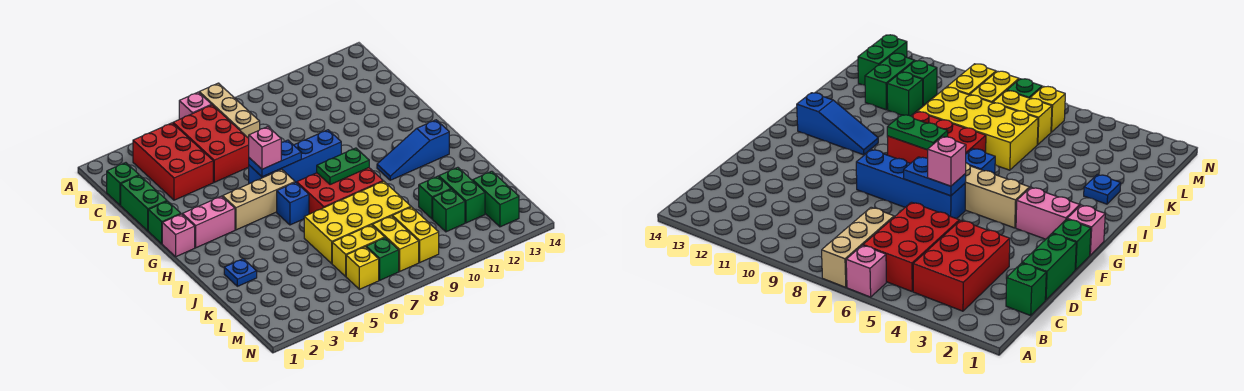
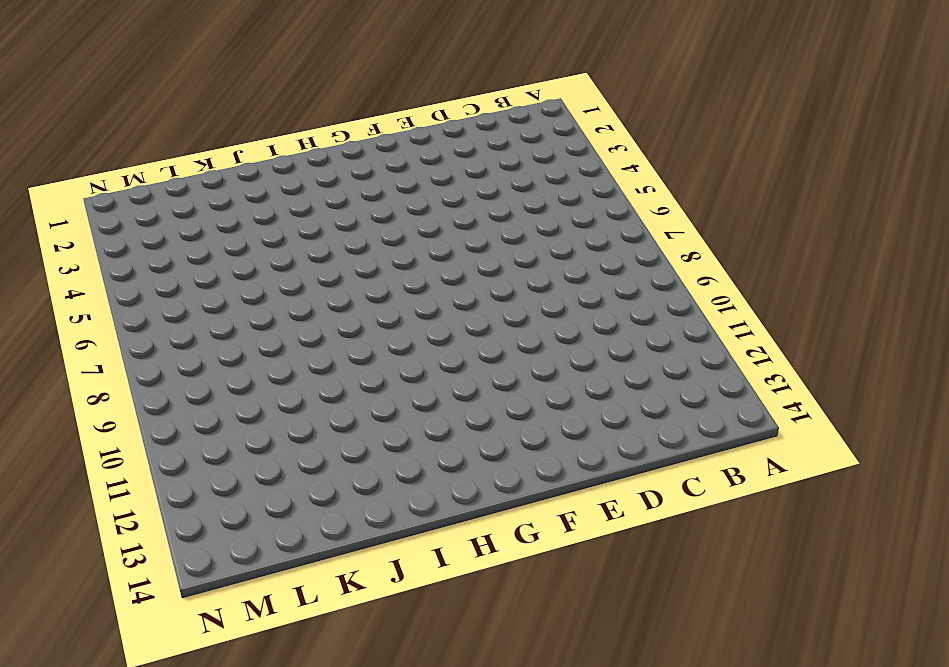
none -> pink 1x1 brick [179,92,212,119]
none -> tan 1x3 brick [199,83,260,138]
none -> red 2x3 brick [133,123,213,200]

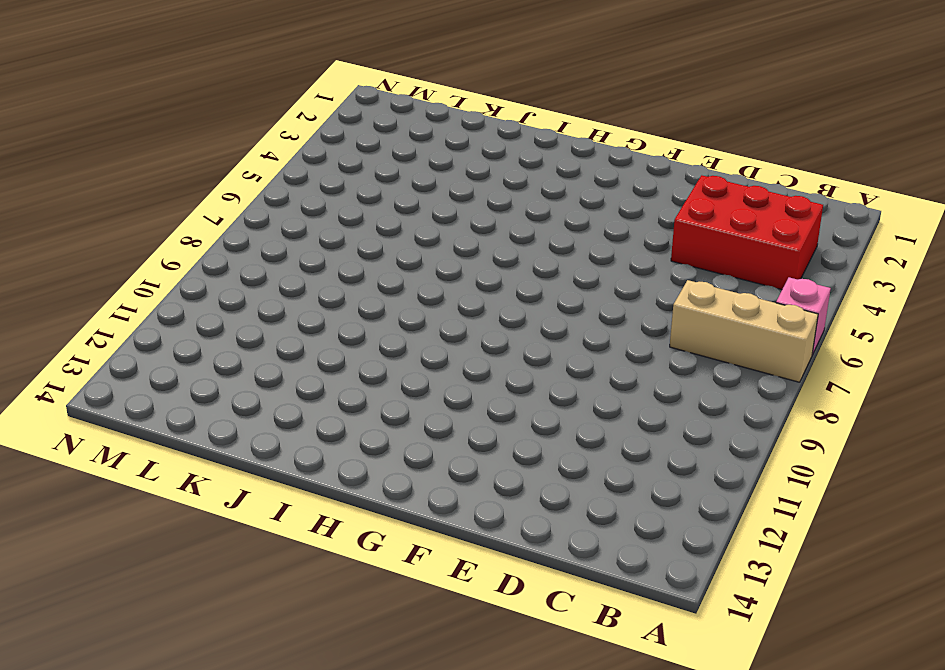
none -> red 2x3 brick [173,105,249,182]
none -> green 1x1 brick [107,163,139,205]
none -> green 1x2 brick [121,175,167,231]

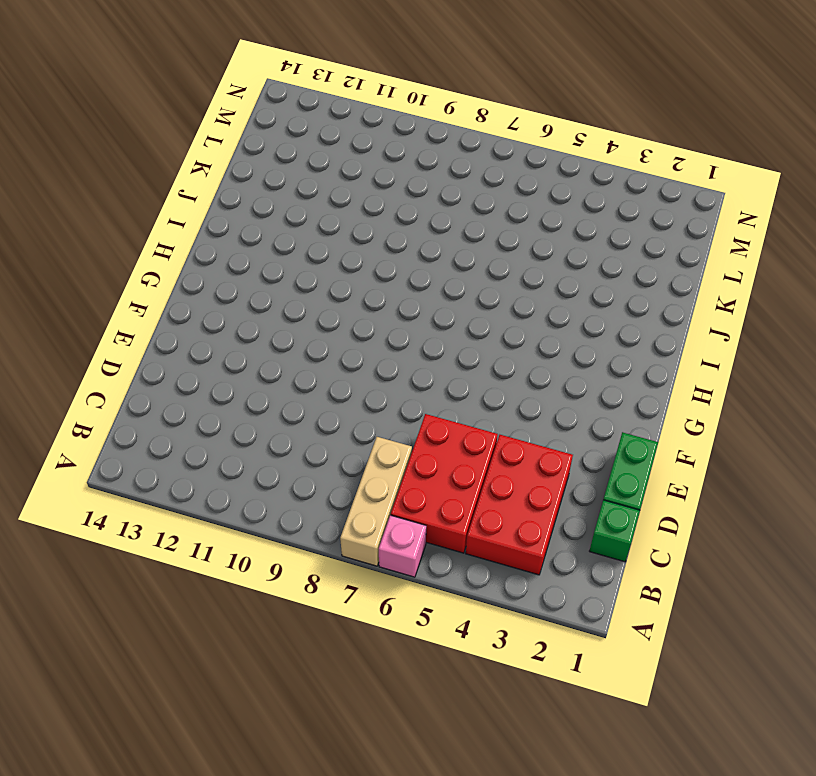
none -> green 1x1 brick [148,201,181,244]
none -> blue 1x4 brick [249,130,341,184]
none -> pink 1x1 brick [162,214,195,257]

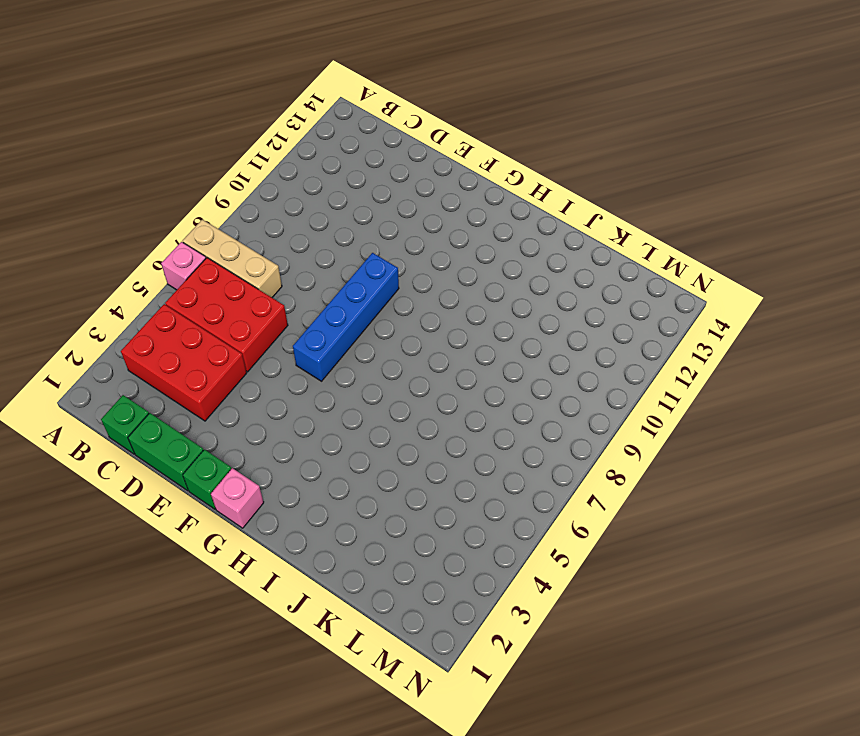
none -> pink 1x2 brick [182,196,235,248]
none -> tan 1x3 brick [223,169,295,230]
none -> blue 1x1 brick [277,182,309,225]

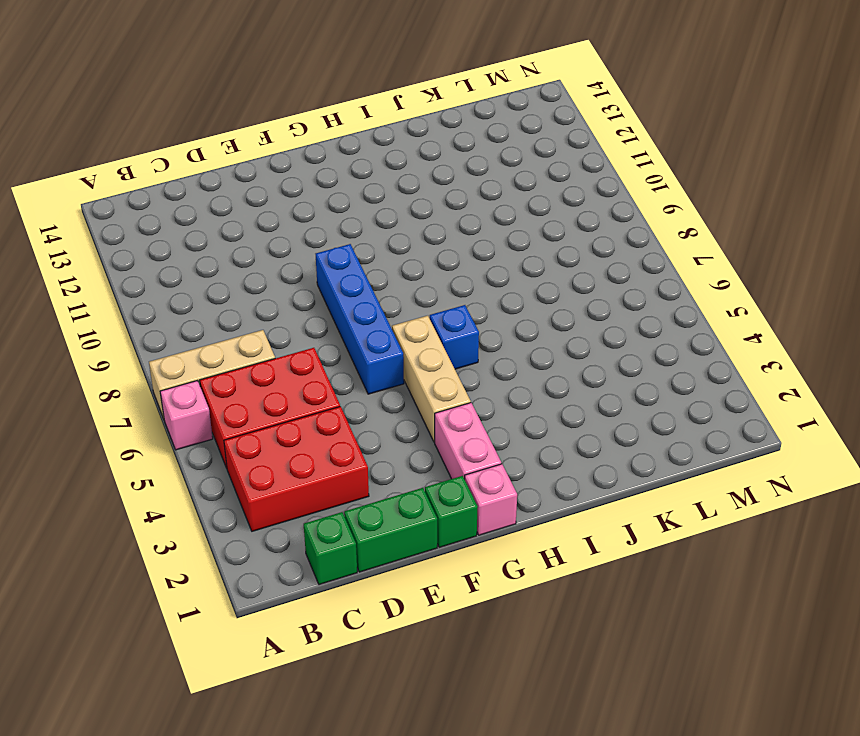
none -> red 2x3 brick [297,168,383,214]
none -> blue 1x3 slope [377,120,449,180]
none -> blue 1x1 plate [224,259,257,286]

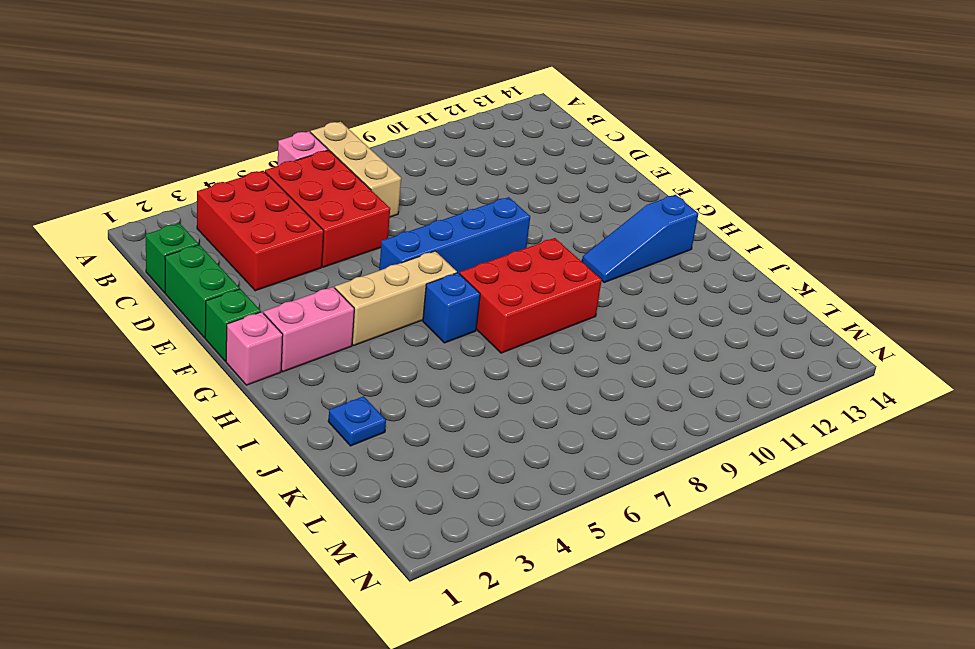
none -> yellow 2x4 brick [304,181,411,263]
none -> green 1x1 brick [419,176,451,219]
none -> green 1x2 brick [439,167,485,223]

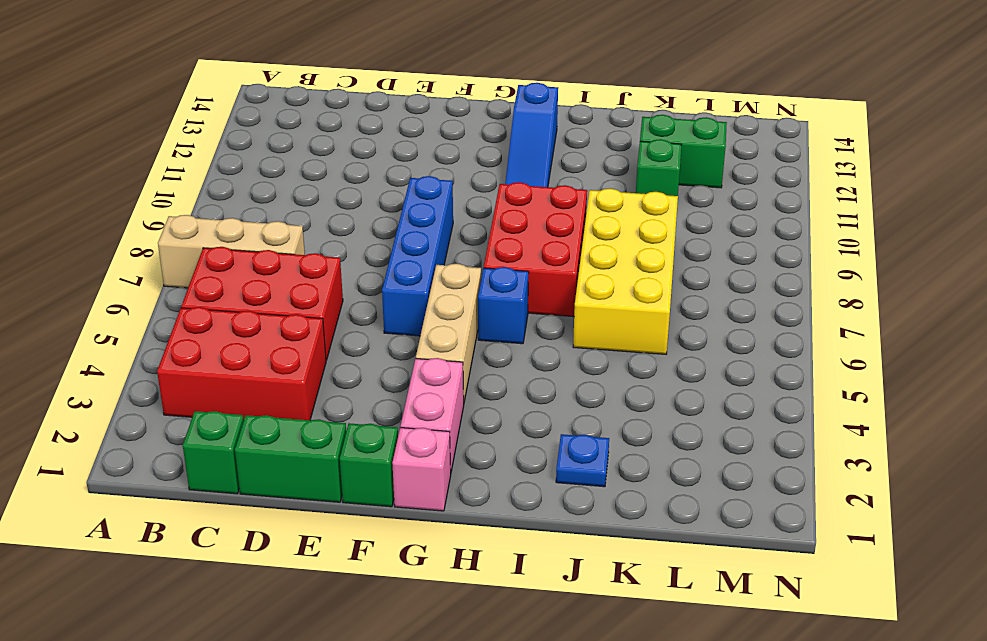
none -> pink 1x1 brick [179,92,212,119]
none -> yellow 1x2 brick [332,225,385,276]
none -> yellow 1x2 brick [372,216,419,271]

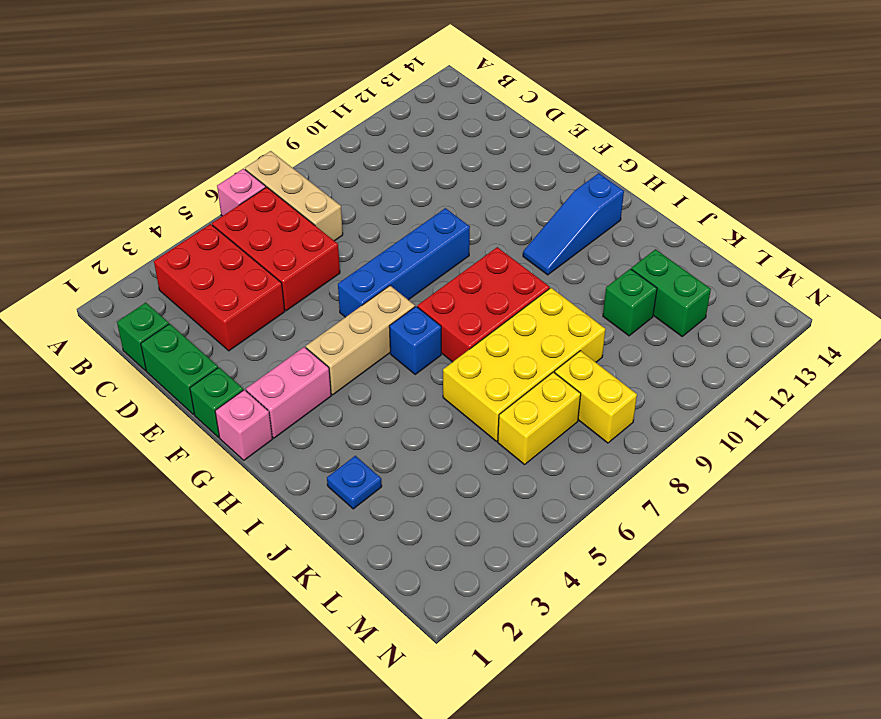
none -> yellow 1x2 brick [393,207,439,262]
none -> green 1x1 brick [433,189,465,232]
none -> green 1x2 brick [473,171,519,227]

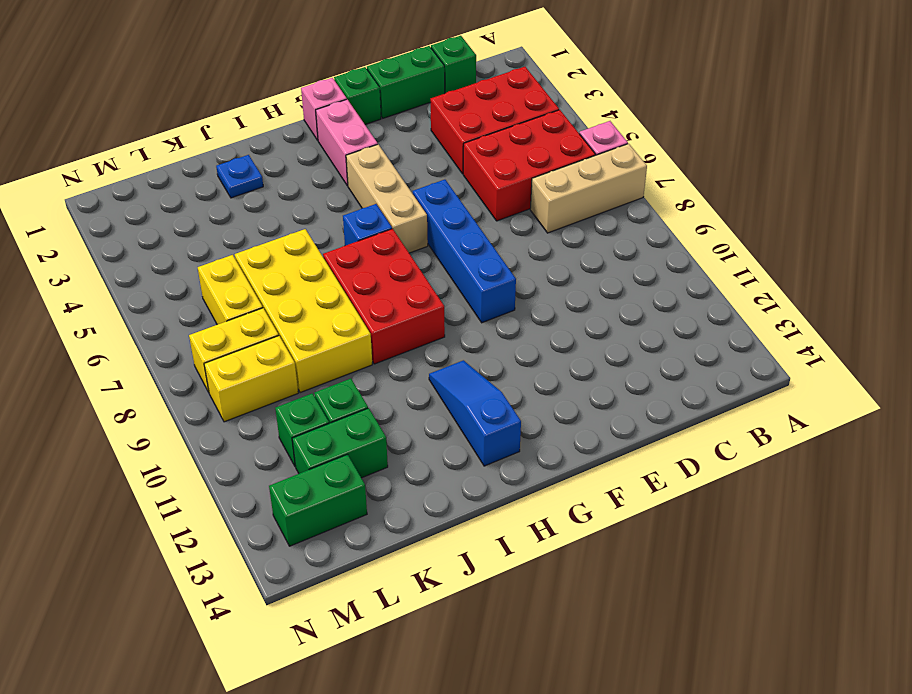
none -> yellow 1x1 brick [346,247,379,289]
none -> green 1x1 brick [366,238,399,280]
none -> blue 1x2 plate [249,140,301,177]

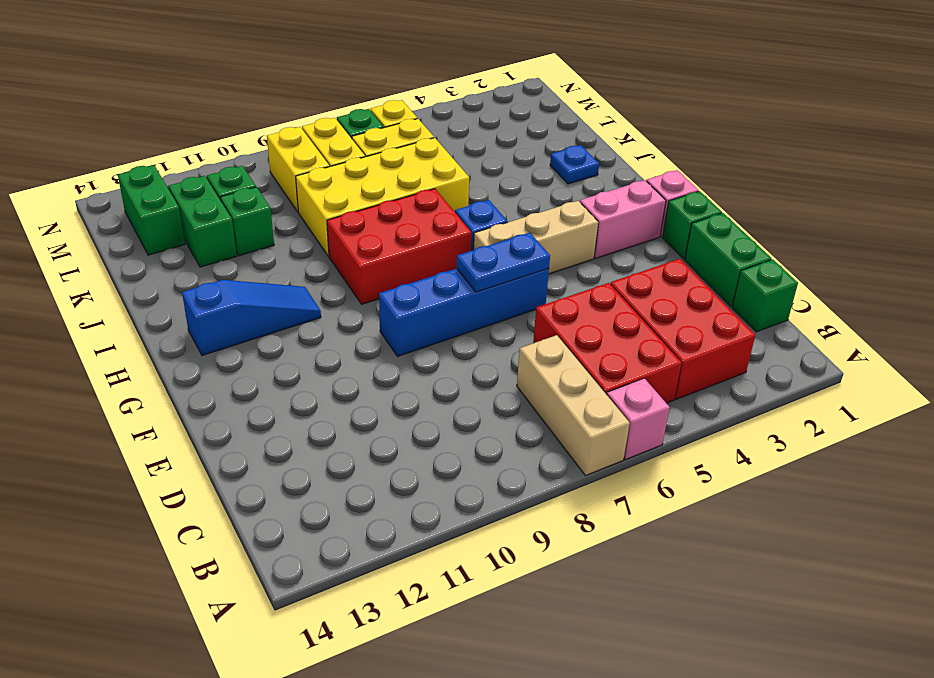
none -> green 1x2 plate [317,148,369,185]
none -> pink 1x1 brick [249,127,281,169]

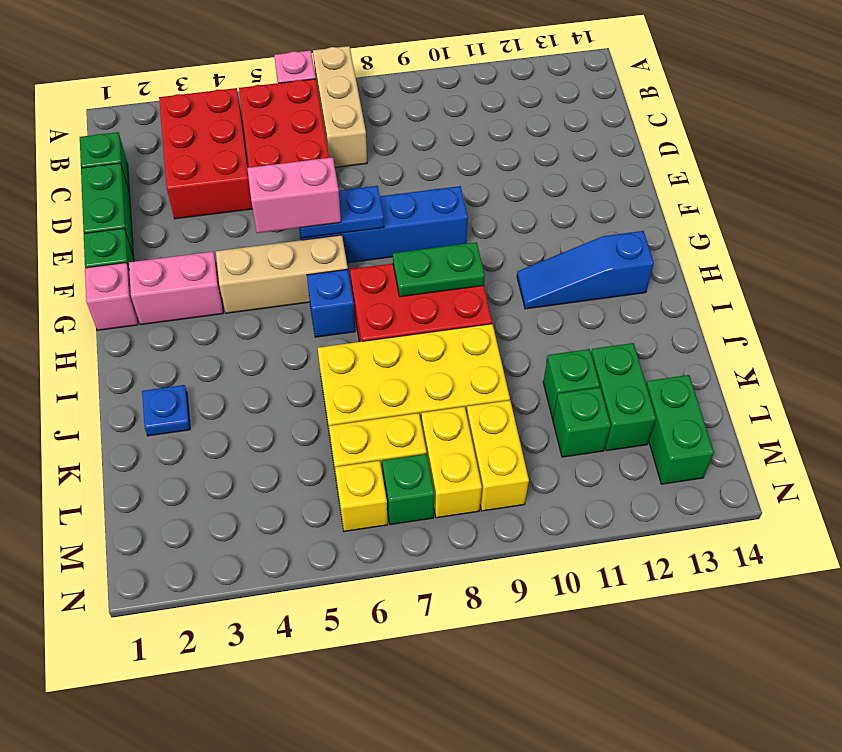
pink 1x2 brick [247,157,341,233] -> pink 1x1 brick [249,127,281,169]

